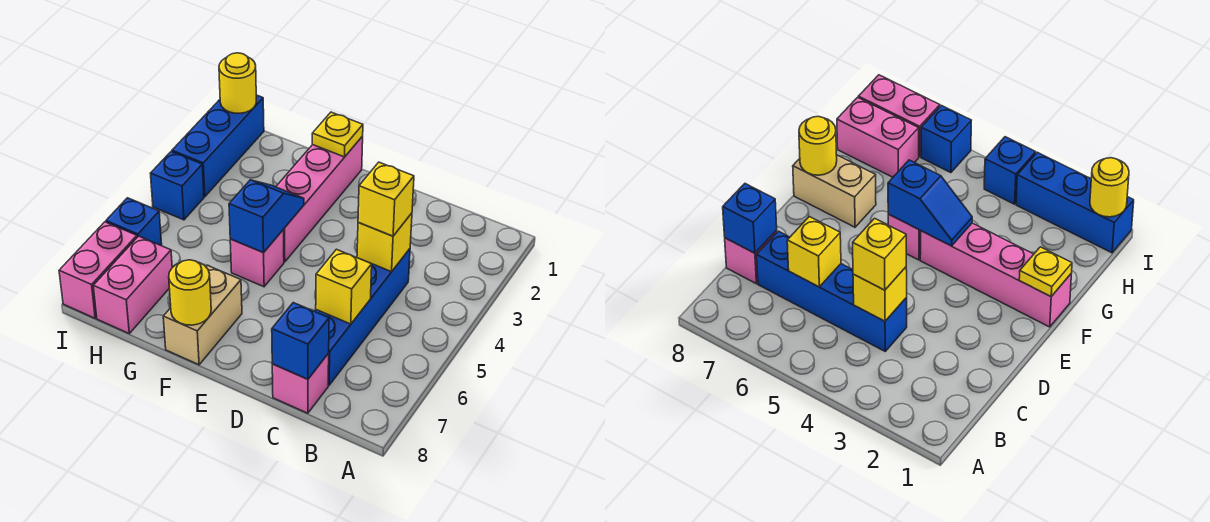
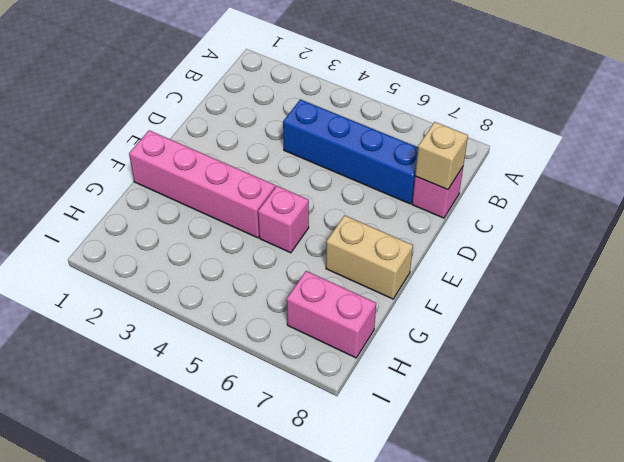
tan 1x1 brick [415,122,468,190] -> blue 1x1 brick [272,303,329,379]
none -> blue 1x3 brick [172,95,264,197]
none -> blue 1x1 brick [151,152,204,220]
none -> blue 1x1 brick [106,198,162,245]

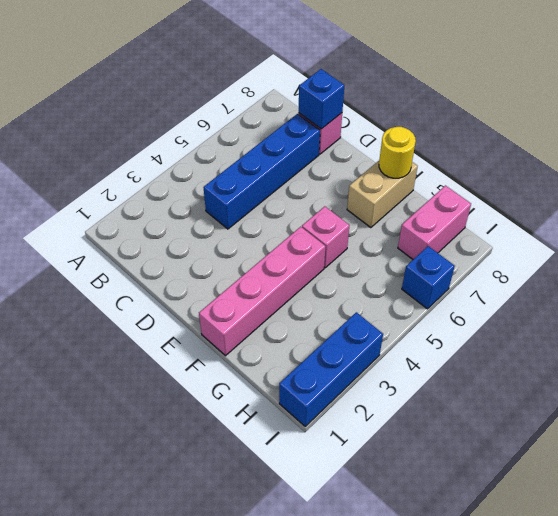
none -> blue 1x1 brick [151,152,204,220]
none -> pink 1x2 brick [59,222,137,318]
none -> yellow 1x1 brick [357,213,412,272]

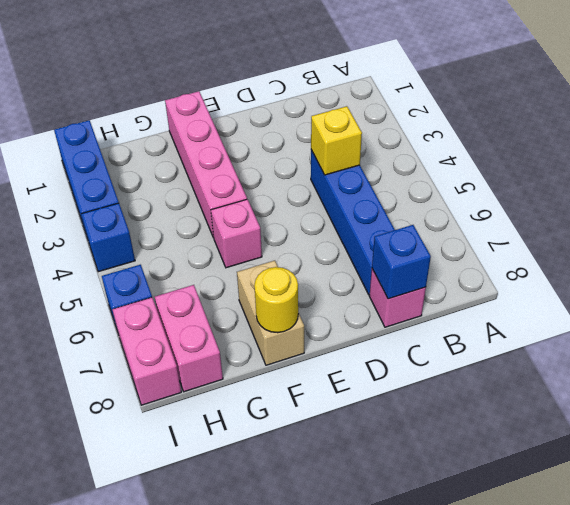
none -> yellow 1x1 brick [316,249,372,324]
none -> yellow 1x1 plate [312,112,363,157]
none -> blue 1x2 slope [229,180,304,253]

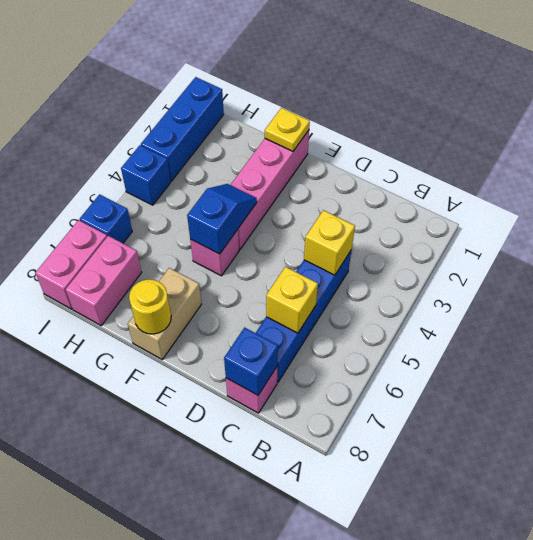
none -> yellow 1x1 round brick [219,53,256,113]
none -> yellow 1x1 brick [358,162,414,236]

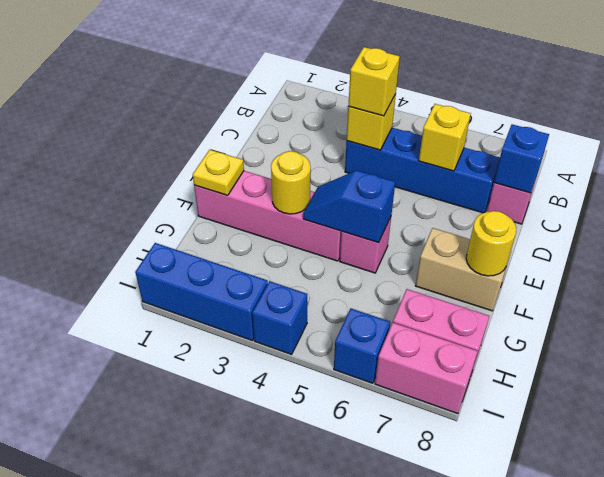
yellow 1x1 round brick [271,151,311,214] -> yellow 1x1 round brick moved to [219,53,256,113]

